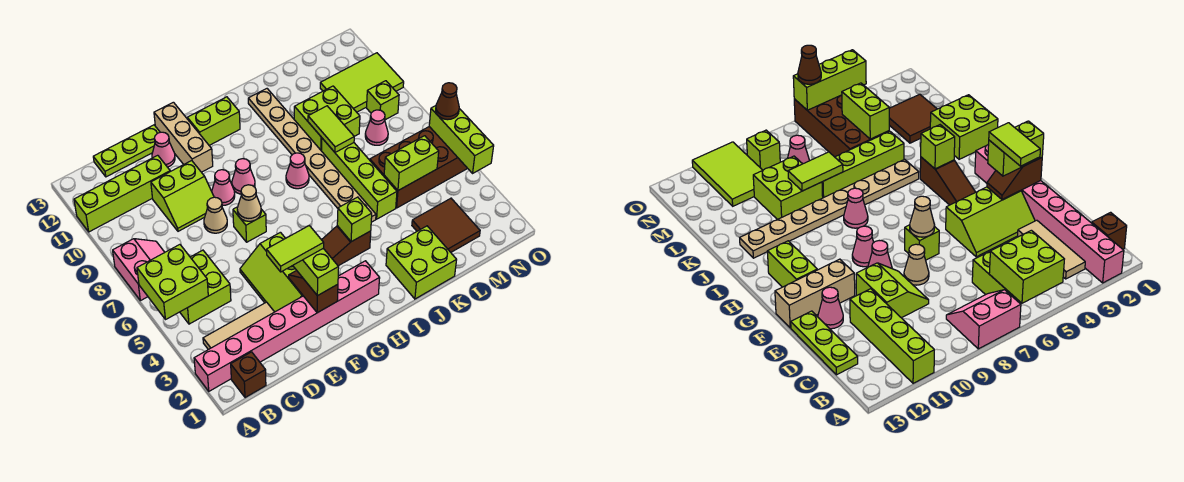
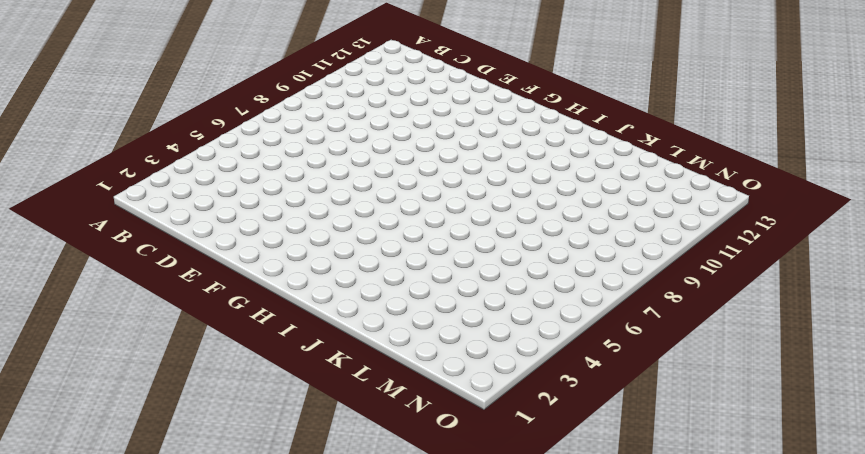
none -> pink 1x8 brick [194,261,380,391]
none -> pink 2x2 slope [113,239,165,301]
none -> lime 1x4 brick [74,155,170,232]
none -> brown 1x1 brick [231,352,266,398]

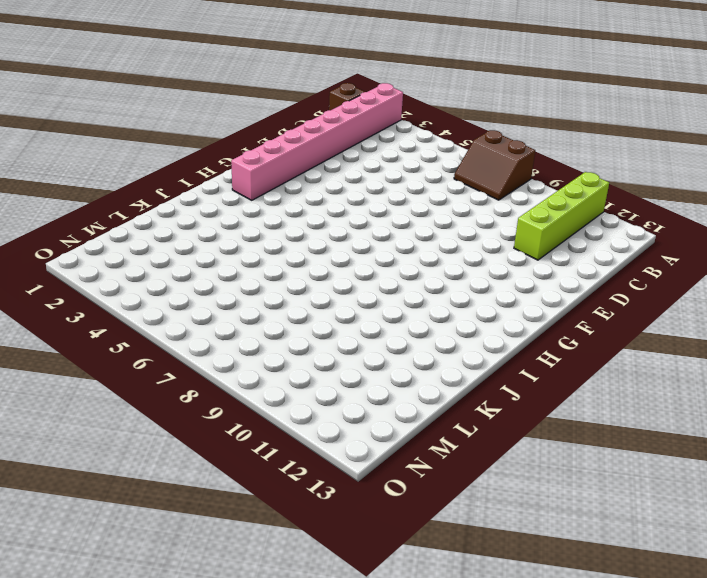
brown 2x2 slope [454,130,535,200] -> pink 2x2 slope [113,239,165,301]
none -> tan 1x3 tile [203,302,274,350]
none -> lime 2x2 brick [180,250,231,324]
none -> lime 1x3 plate [93,125,160,177]
none -> lime 2x2 slope [151,161,214,231]

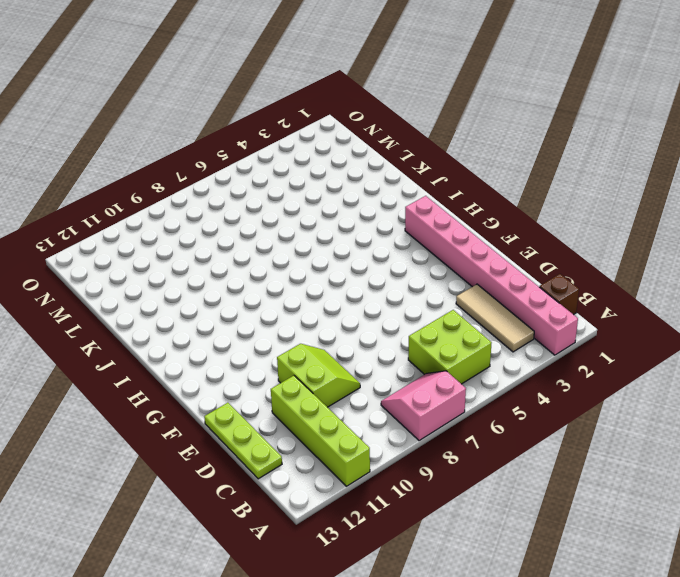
none -> lime 2x3 slope [240,232,303,312]
none -> tan 1x1 cone [204,197,227,233]
none -> pink 1x1 cone [152,132,175,167]
none -> lime 1x1 brick [233,207,266,242]

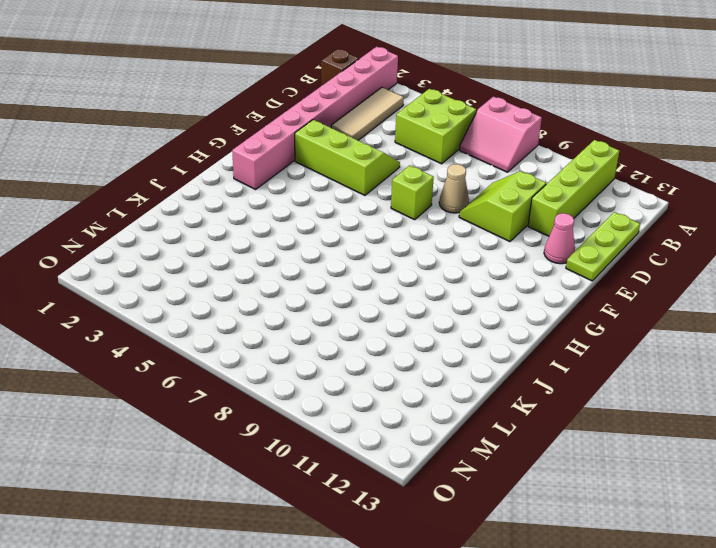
none -> pink 1x1 cone [212,170,235,206]
none -> tan 1x3 brick [154,102,213,172]
none -> brown 1x3 slope [322,226,371,266]
none -> pink 1x1 cone [232,159,255,194]

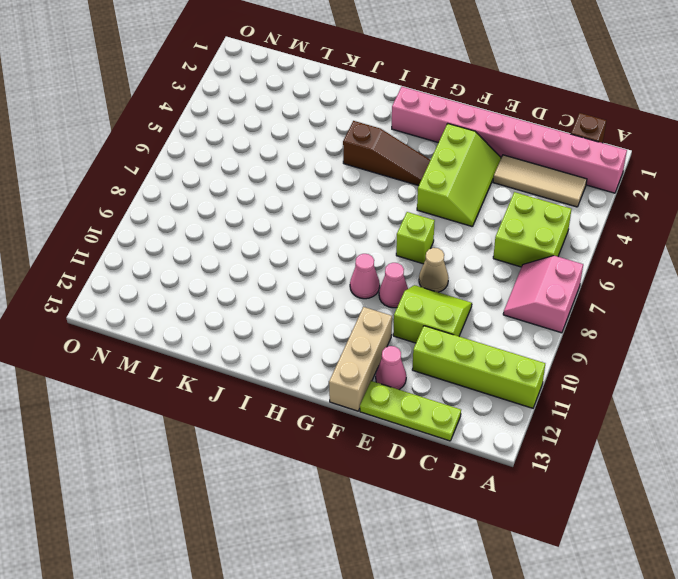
none -> lime 1x2 brick [187,97,240,145]
none -> pink 1x1 cone [286,153,309,189]
none -> lime 2x2 brick [386,226,456,299]
none -> tan 1x8 plate [248,89,376,222]

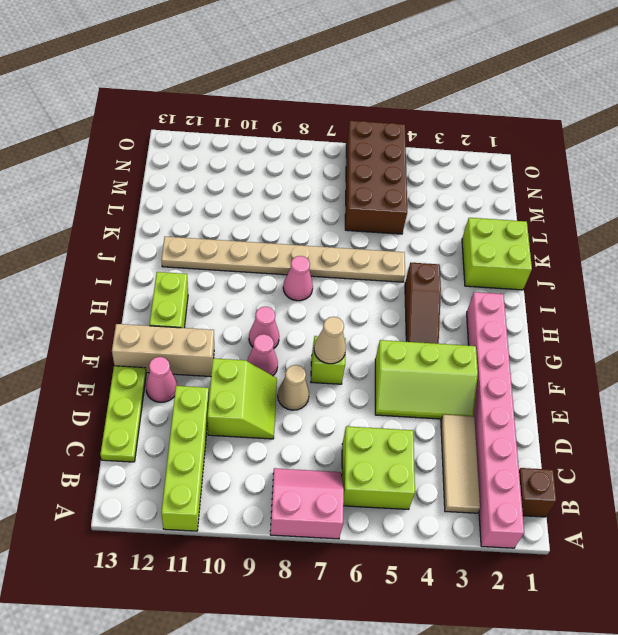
none -> lime 1x4 brick [322,138,397,219]
none -> lime 2x2 brick [294,86,360,151]
none -> brown 2x2 tile [412,198,480,252]
none -> pink 1x1 cone [365,110,388,145]

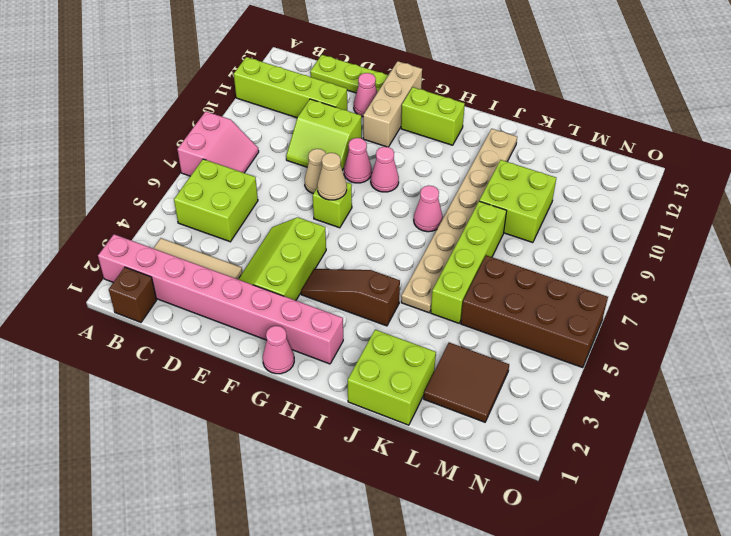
pink 1x1 cone [263,326,294,374] -> pink 1x1 cone moved to [365,110,388,145]
none -> lime 2x3 tile [320,53,404,112]
none -> lime 1x1 brick [367,81,399,120]
none -> lime 2x2 brick [137,245,208,320]
none -> brown 1x2 slope [289,271,338,313]

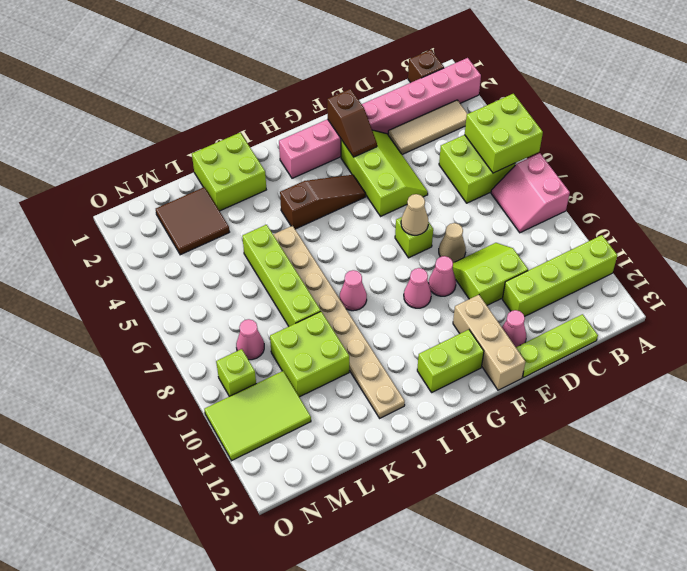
none -> brown 2x4 brick [370,127,468,208]
none -> lime 1x1 brick [337,197,372,242]
none -> lime 1x2 tile [308,106,354,152]
none -> lime 1x2 brick [384,136,439,190]

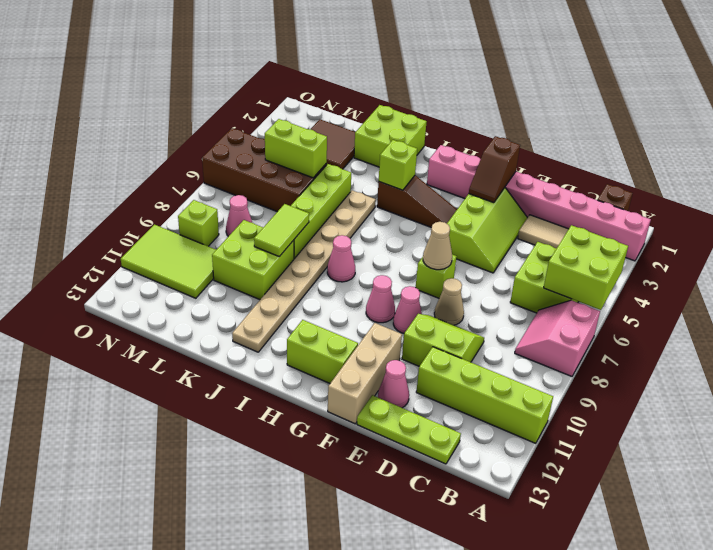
none -> lime 1x3 brick [429,106,494,173]
none -> lime 1x2 brick [293,248,339,296]
none -> brown 1x1 cone [436,83,459,120]
none -> lime 1x2 tile [267,225,324,272]

